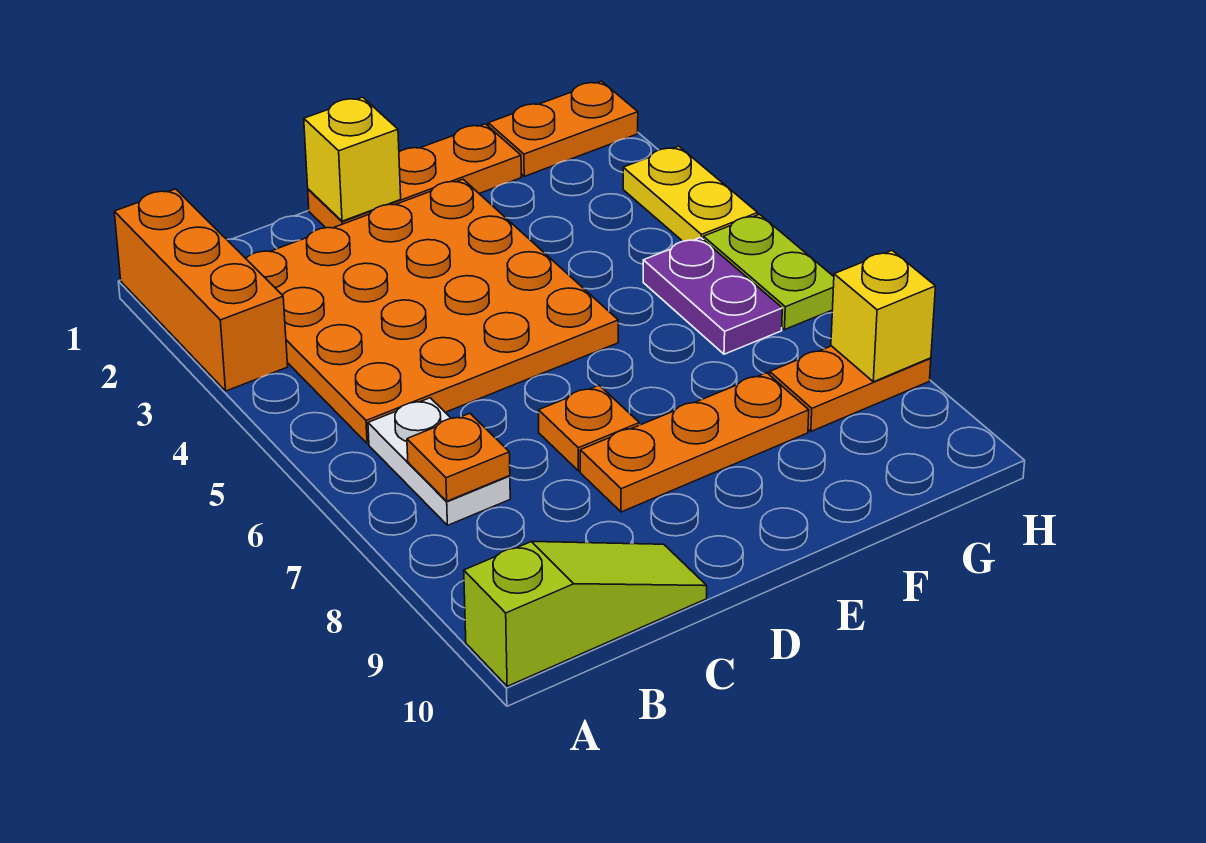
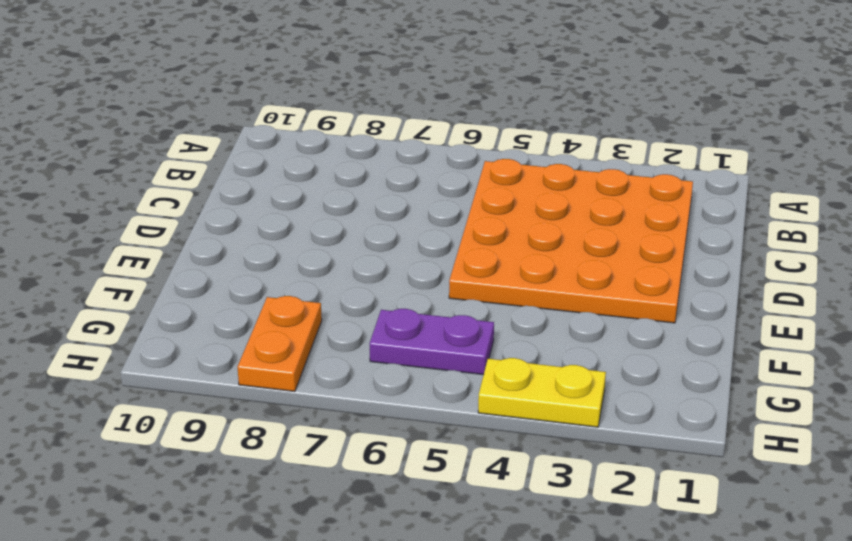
none -> orange 1x3 brick [114,189,288,391]
none -> lime 1x3 slope [464,542,707,686]
none -> white 1x2 plate [368,398,510,525]

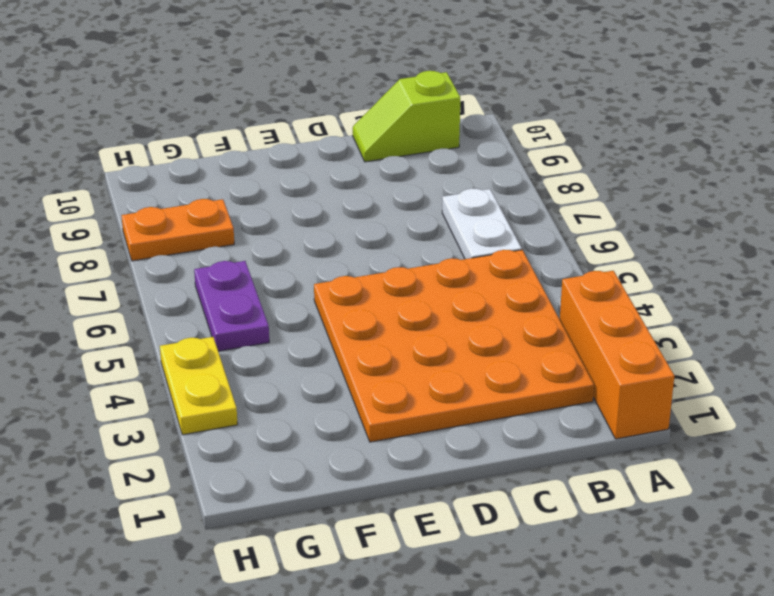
lime 1x2 slope [353,71,460,162] -> lime 1x3 slope [464,542,707,686]
none -> orange 1x3 plate [308,124,521,228]
none -> orange 1x1 plate [539,385,639,471]
none -> orange 1x3 plate [580,373,809,512]

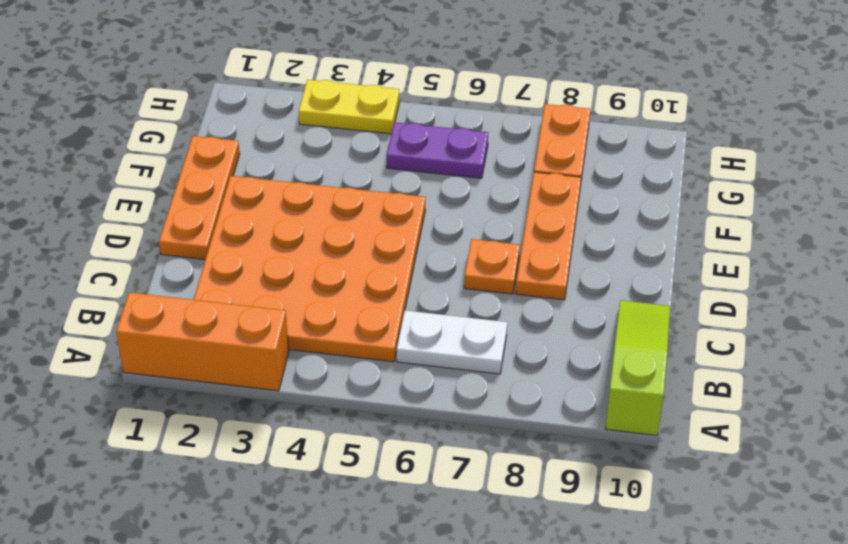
none -> orange 1x2 plate [488,81,638,176]
none -> lime 1x2 plate [703,214,834,329]
none -> orange 1x1 plate [407,413,510,501]

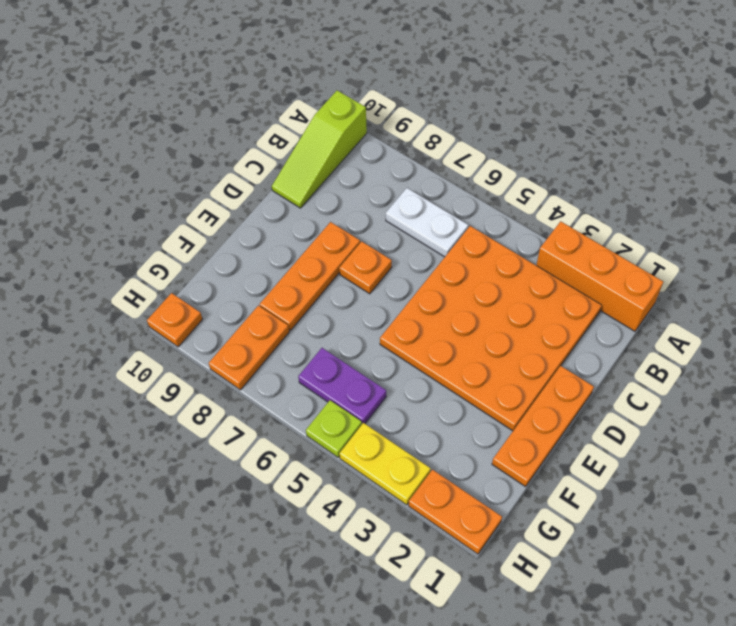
orange 1x2 plate [409,470,502,554] -> orange 1x2 plate turned to [488,81,638,176]
lime 1x1 plate [306,400,362,457] -> lime 1x2 plate [703,214,834,329]
orange 1x1 plate [147,293,203,347] -> orange 1x1 plate moved to [407,413,510,501]
none -> yellow 1x1 brick [304,97,401,221]
none -> yellow 1x1 brick [831,251,936,382]

